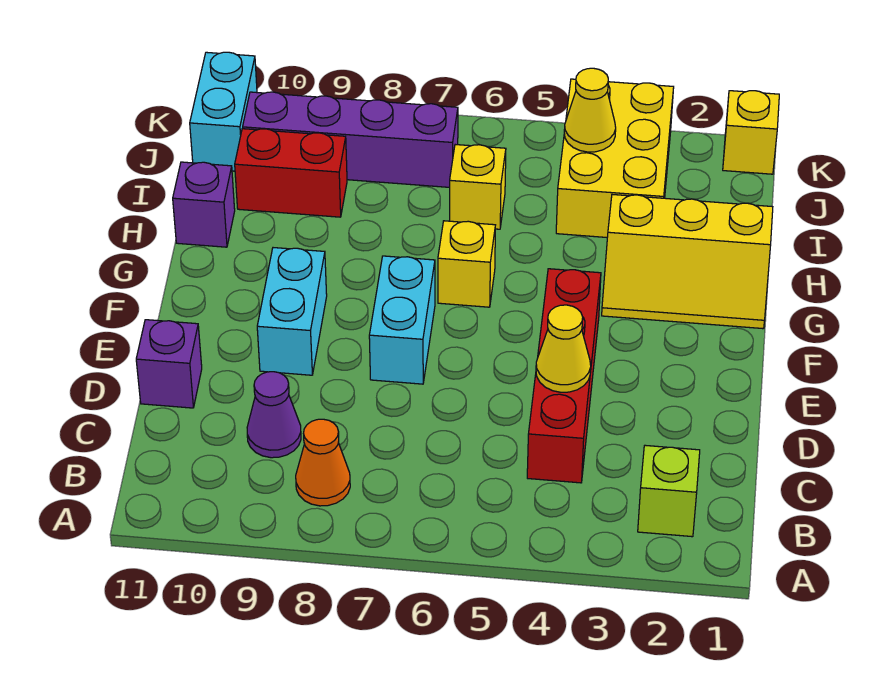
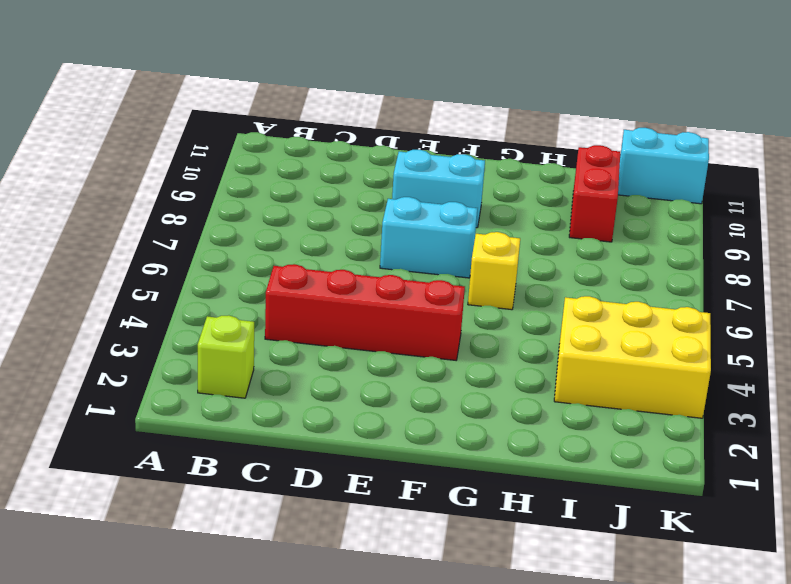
none -> orange 1x1 cone [296,419,350,506]
none -> purple 1x1 cone [247,372,301,458]
none -> purple 1x1 brick [136,320,202,408]

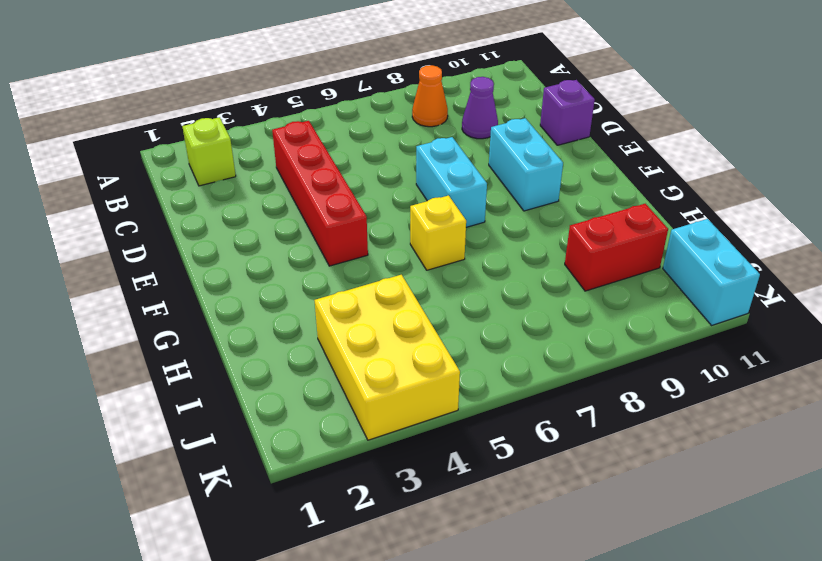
none -> yellow 2x3 slope [602,195,773,329]
none -> purple 1x1 brick [173,162,235,247]
none -> yellow 1x1 brick [450,145,506,229]

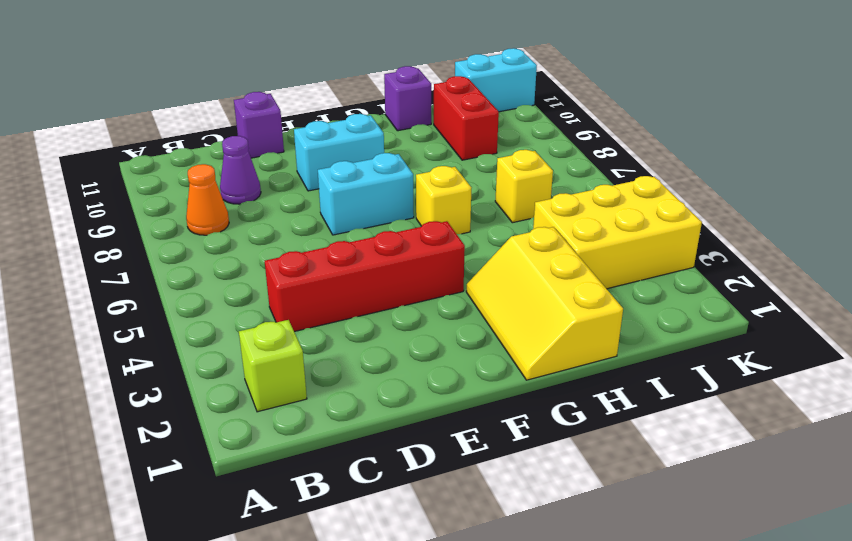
none -> purple 1x4 brick [243,92,458,187]
none -> yellow 1x1 brick [723,91,779,174]
none -> yellow 1x1 cone [536,305,591,392]

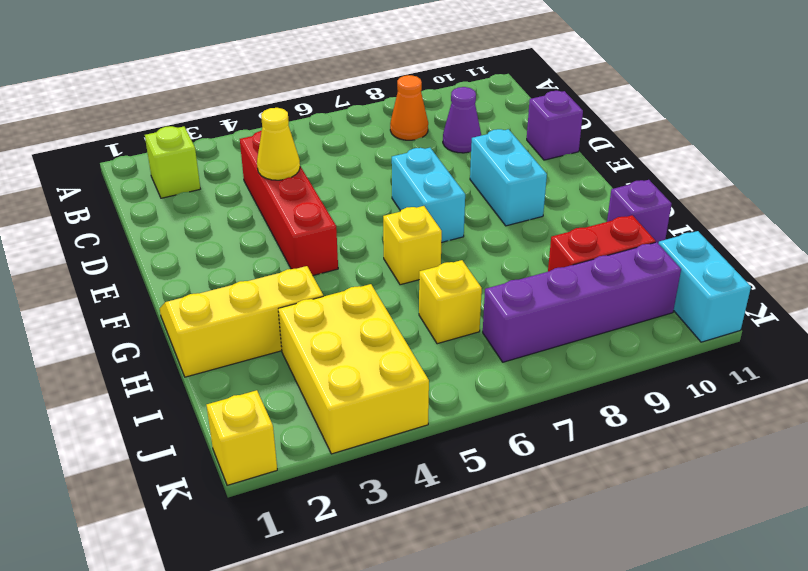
none -> yellow 1x1 cone [564,68,616,152]

